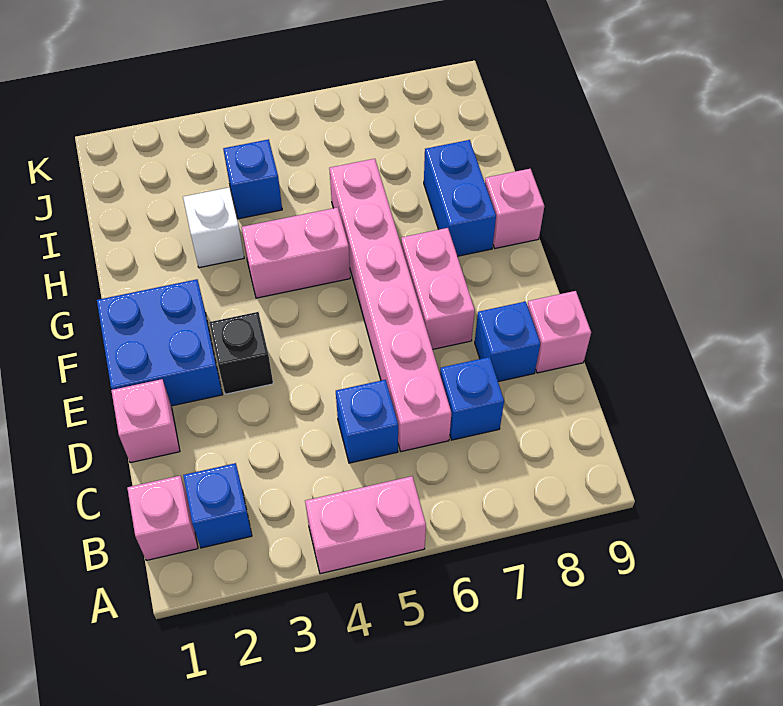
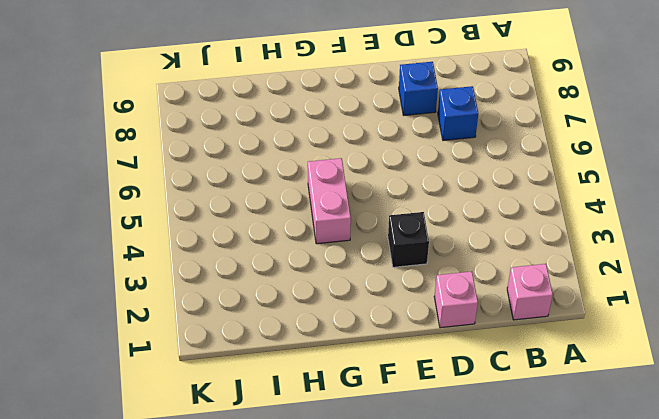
none -> pink 1x2 brick [305,476,426,574]
none -> blue 1x1 brick [183,463,252,548]
none -> blue 1x1 brick [336,380,398,463]

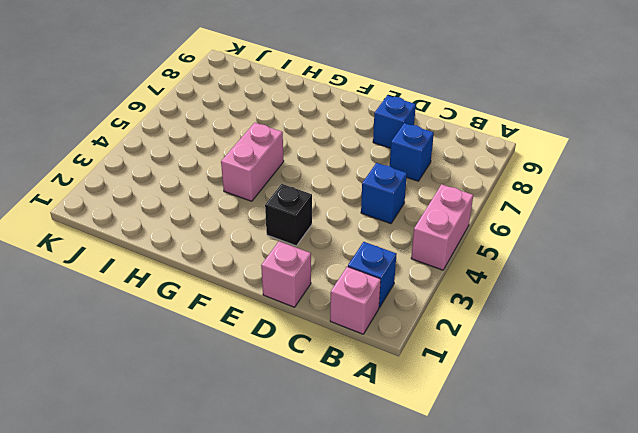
none -> pink 1x6 brick [329,159,451,451]
none -> pink 1x1 brick [528,291,591,373]
none -> blue 2x2 brick [97,279,223,406]

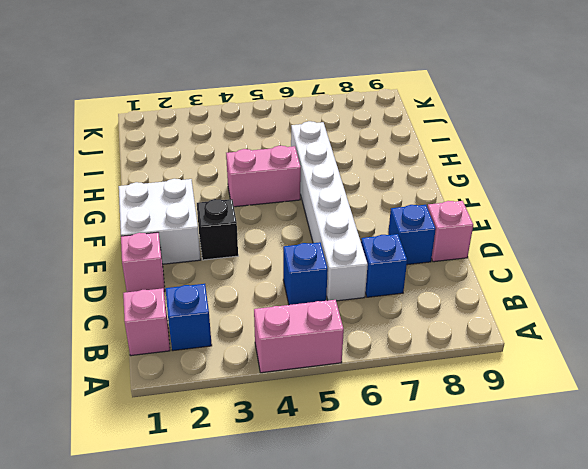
white 1x6 brick [291,121,368,301] -> pink 1x6 brick [329,159,451,451]
white 2x2 brick [119,179,201,264] -> blue 2x2 brick [97,279,223,406]
none -> pink 1x2 brick [401,228,475,349]
none -> blue 1x2 brick [424,140,496,256]
none -> pink 1x1 brick [485,169,544,248]

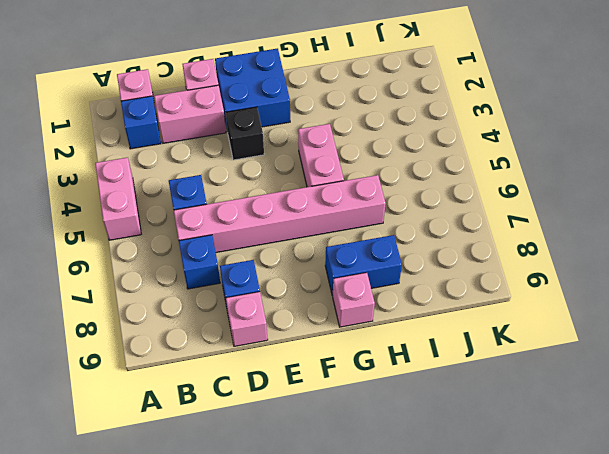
pink 1x2 brick [154,85,226,143] -> pink 1x2 brick moved to [401,228,475,349]
none -> white 1x1 brick [183,187,244,268]
none -> blue 1x1 brick [223,139,282,219]

